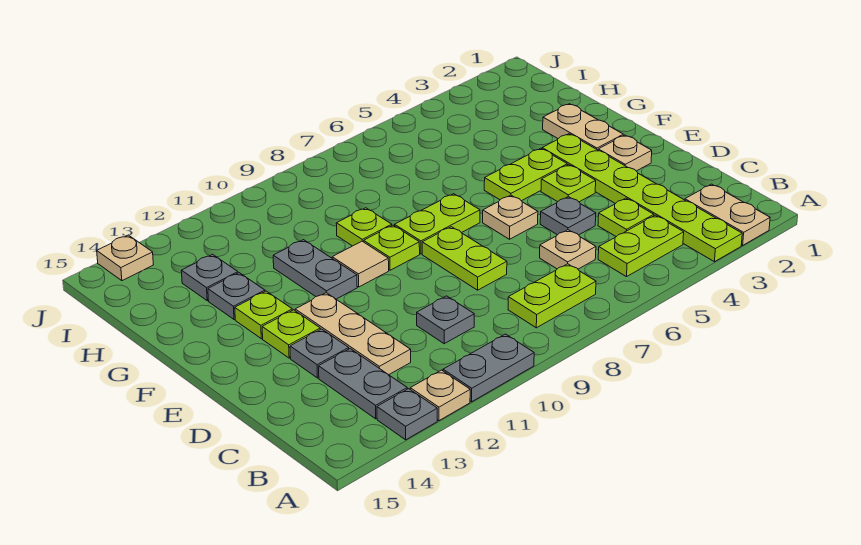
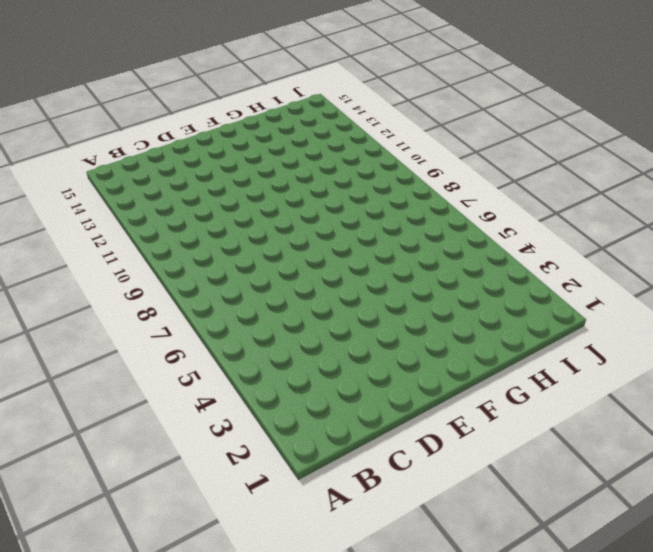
none -> tan 1x2 plate [685,184,770,245]
none -> lime 1x6 plate [542,134,742,262]
none -> grey 1x2 plate [443,334,534,402]
none -> tan 1x1 plate [410,370,470,421]

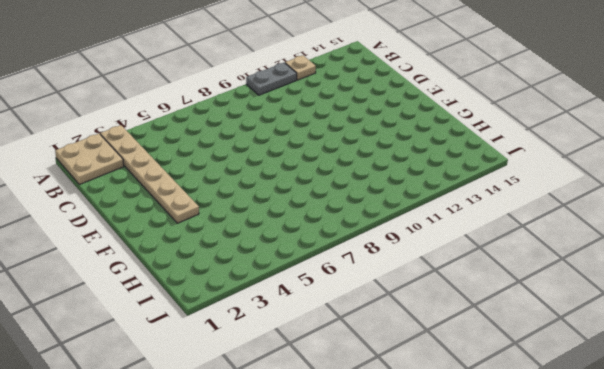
tan 2x2 plate [55,134,124,184] -> tan 1x2 plate [685,184,770,245]
tan 1x6 plate [100,125,199,223] -> lime 1x6 plate [542,134,742,262]
none -> grey 1x1 plate [377,389,437,440]
none -> lime 1x2 plate [598,215,684,277]
none -> lime 1x2 plate [508,264,596,328]
none -> grey 1x2 plate [319,349,407,419]

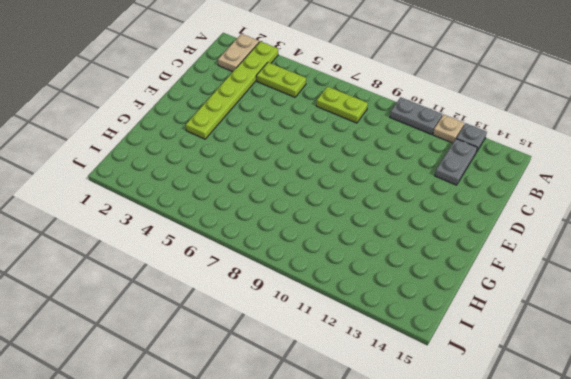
none -> lime 1x1 plate [598,198,654,237]
none -> tan 1x1 plate [540,230,596,269]
none -> grey 1x1 plate [417,296,474,344]
none -> tan 1x3 plate [295,293,411,375]

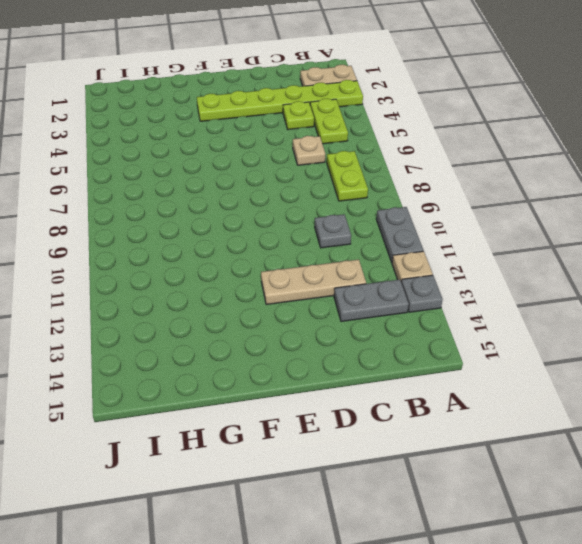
none -> grey 1x1 plate [540,197,596,235]
none -> lime 1x2 plate [422,227,507,290]
none -> grey 1x1 plate [290,329,349,378]
none -> tan 1x1 plate [598,135,652,171]

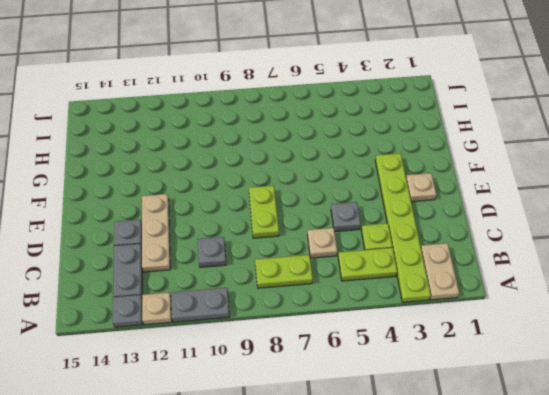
none -> lime 1x1 plate [541,165,596,202]
none -> tan 1x1 plate [483,195,538,239]
none -> lime 1x1 plate [262,310,320,358]
none -> tan 1x2 plate [543,104,623,150]

